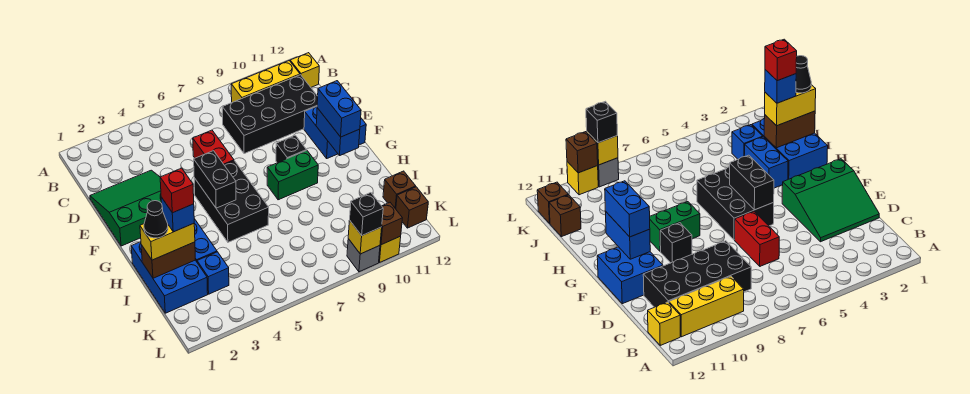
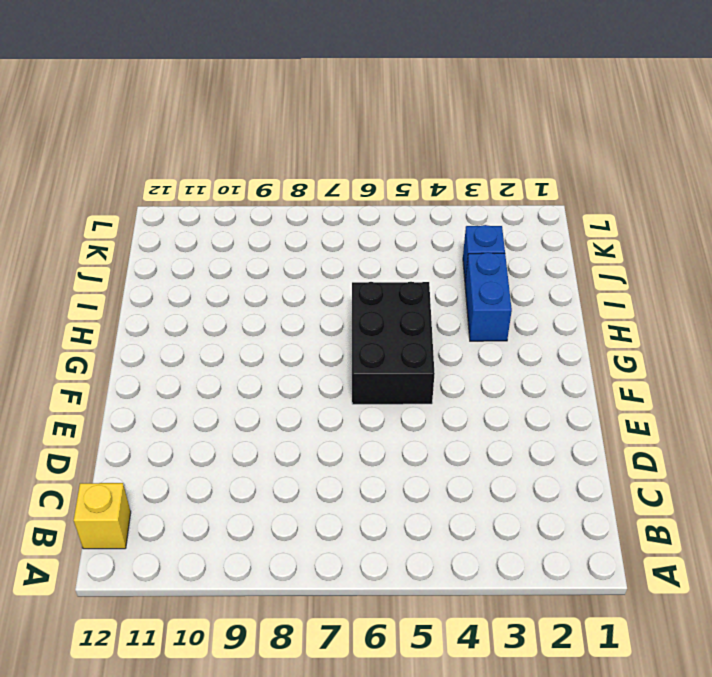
none -> yellow 1x3 brick [231,61,300,102]
none -> black 2x4 brick [222,75,318,154]
none -> green 3x3 slope [90,170,162,246]

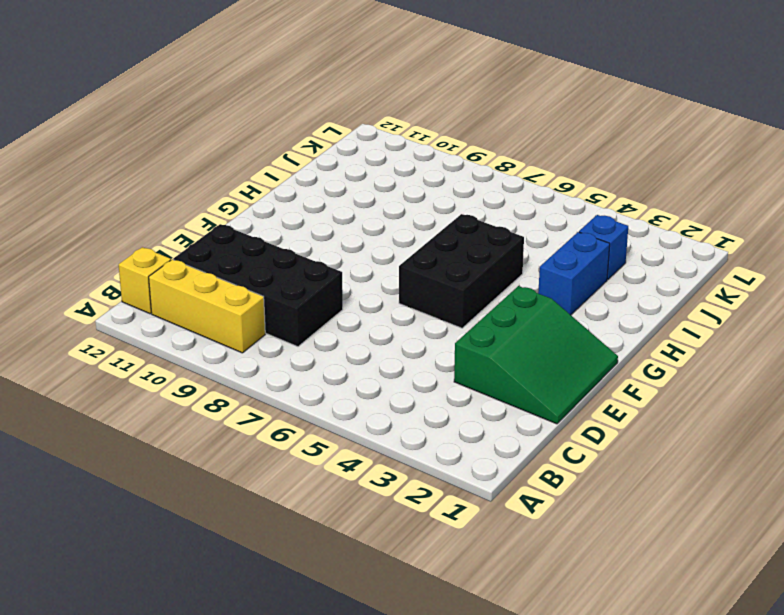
green 3x3 slope [454,286,618,424] -> green 3x3 slope turned to [90,170,162,246]
none -> red 1x2 brick [193,130,234,165]
none -> blue 2x2 brick [304,107,366,158]
none -> black 1x1 brick [276,135,306,163]

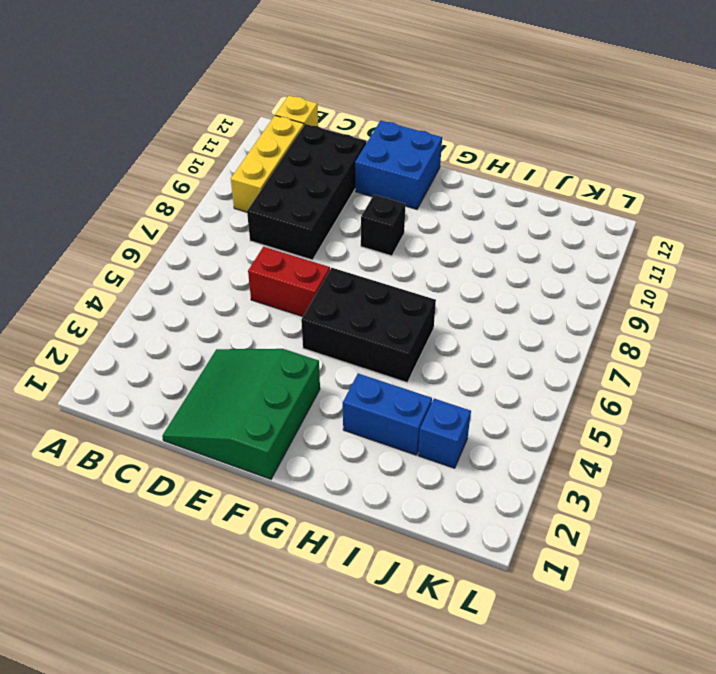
none -> green 1x2 brick [267,150,318,200]
none -> blue 2x3 brick [131,242,208,313]
none -> brown 1x1 brick [383,171,416,209]

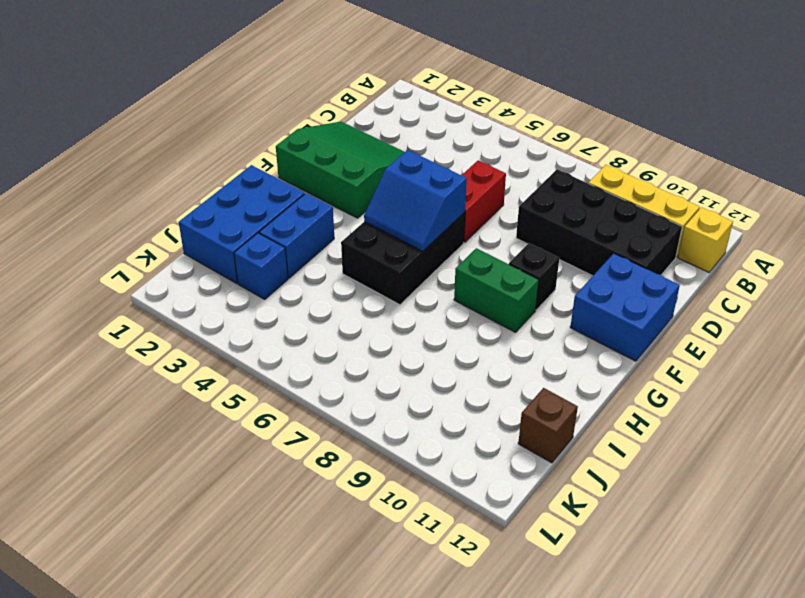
blue 2x2 slope [364,150,467,251] -> black 1x2 brick [194,151,236,208]
none -> brown 1x1 brick [396,187,428,228]
none -> grey 1x1 brick [347,239,380,272]
none -> yellow 1x1 brick [379,236,401,262]

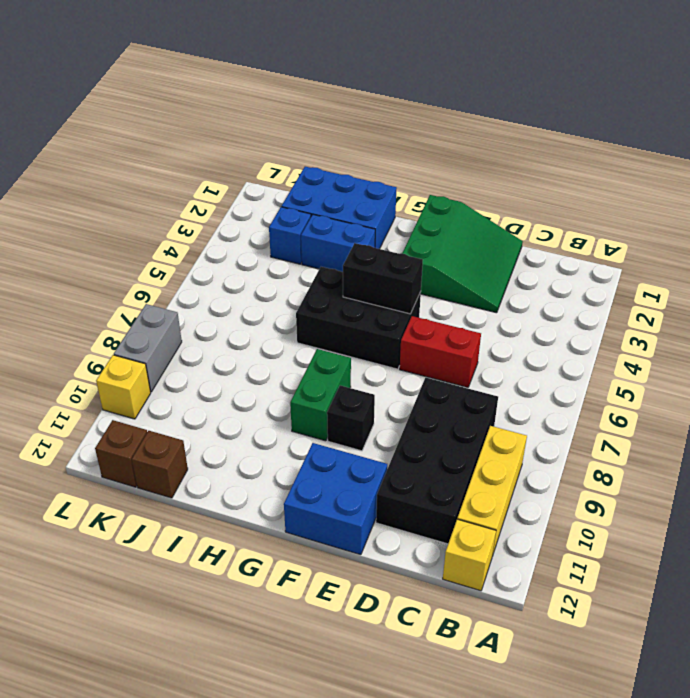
grey 1x2 brick [114,304,182,392] -> grey 1x1 brick [347,239,380,272]
none -> blue 1x2 brick [316,108,360,155]
none -> brown 1x2 brick [141,242,195,278]
none -> yellow 1x1 brick [348,220,382,254]

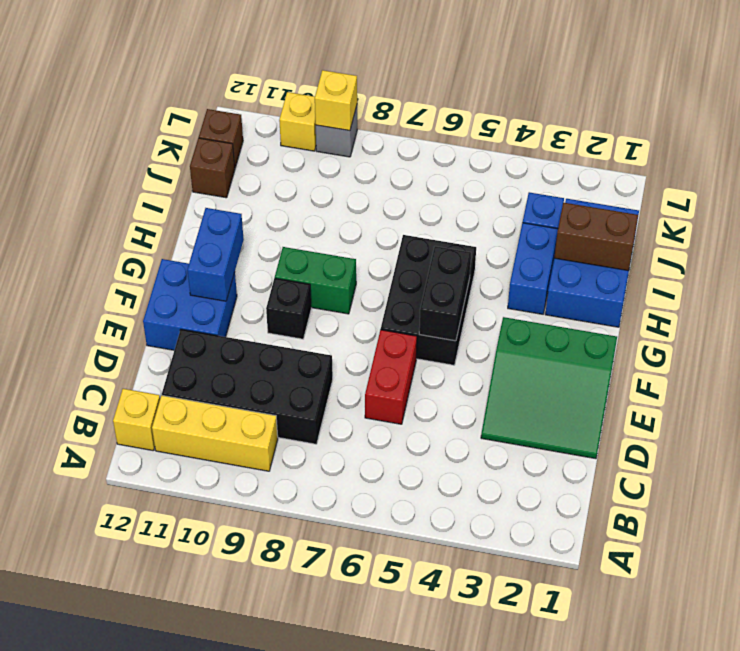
none -> brown 1x1 brick [380,202,402,245]
none -> blue 1x2 brick [317,81,361,137]
none -> yellow 1x2 brick [140,223,195,260]

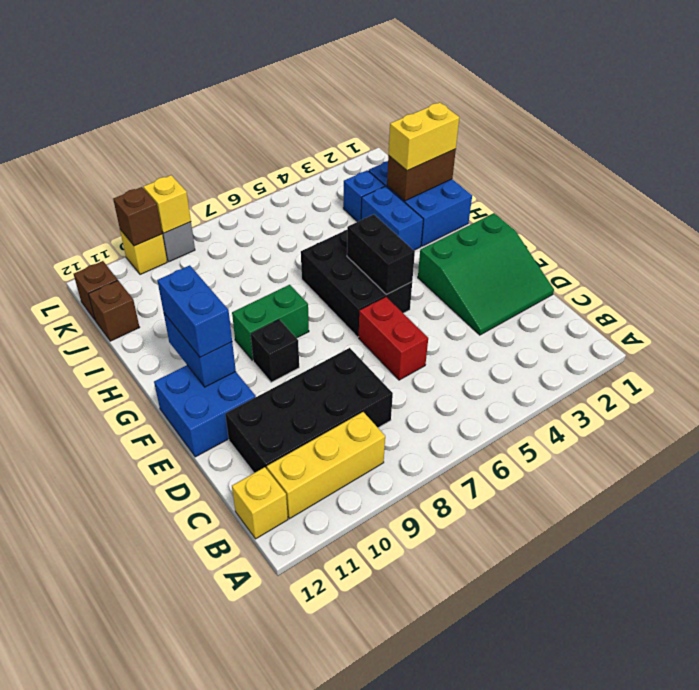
none -> black 1x1 brick [350,193,383,235]
none -> black 1x1 cone [144,201,168,238]
none -> blue 1x1 brick [161,197,194,232]

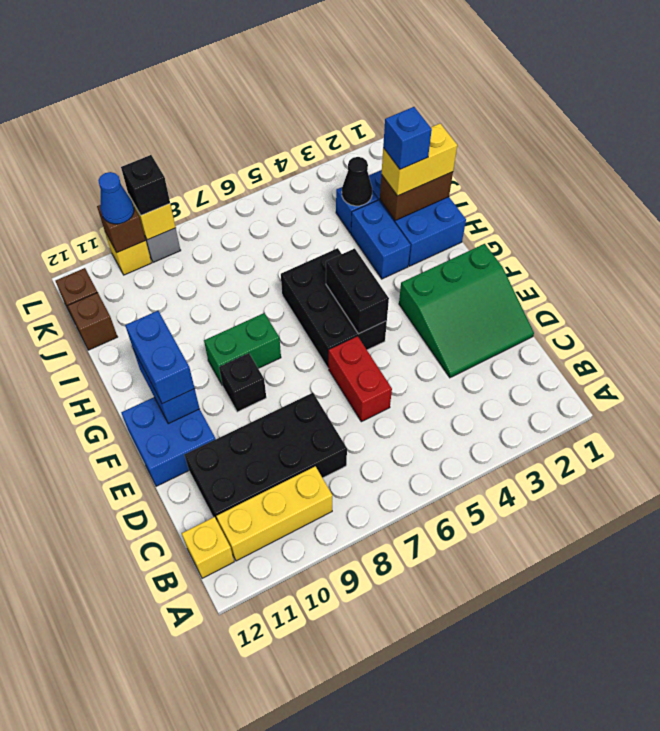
black 1x1 cone [342,157,372,206] -> black 1x1 cone moved to [144,201,168,238]
blue 1x1 cone [98,172,134,224] -> none
none -> red 1x1 brick [160,168,194,213]

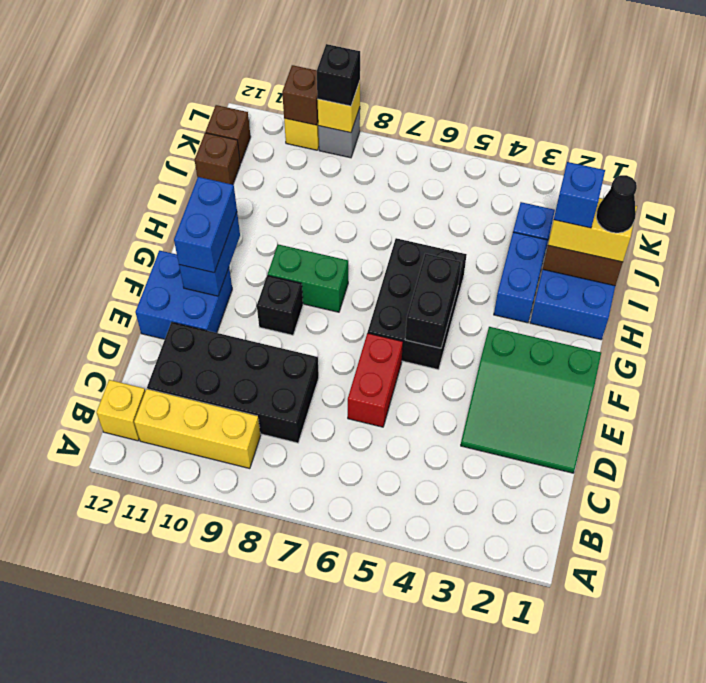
none -> red 1x1 brick [160,168,194,213]

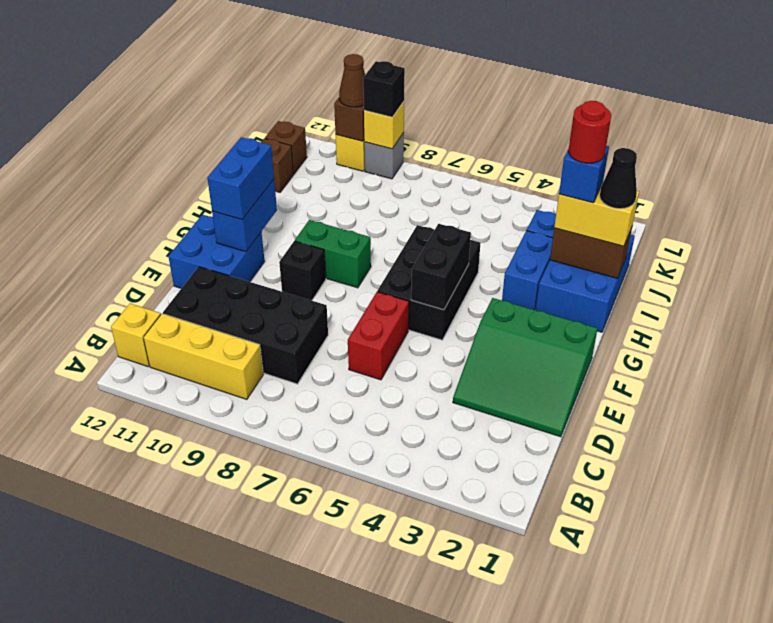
red 1x1 round brick [568,101,611,163] -> red 1x1 brick [160,168,194,213]
brown 1x1 cone [339,54,365,107] -> none

